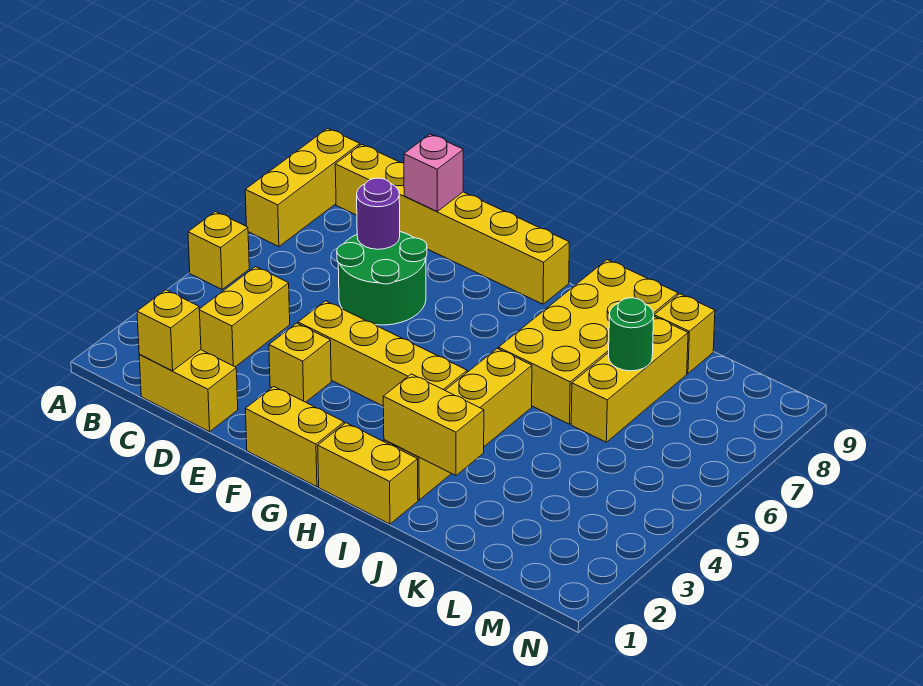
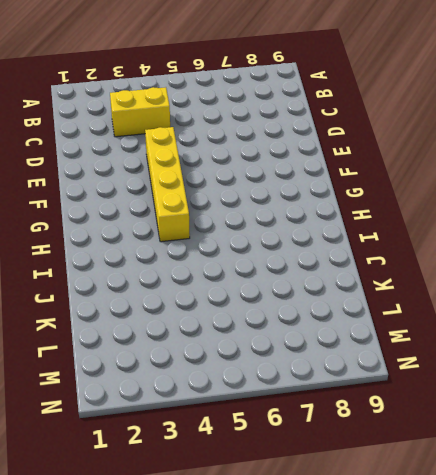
none -> yellow 1x1 brick [188,212,249,289]
none -> yellow 1x3 brick [245,128,360,247]
none -> yellow 1x6 brick [335,144,569,304]

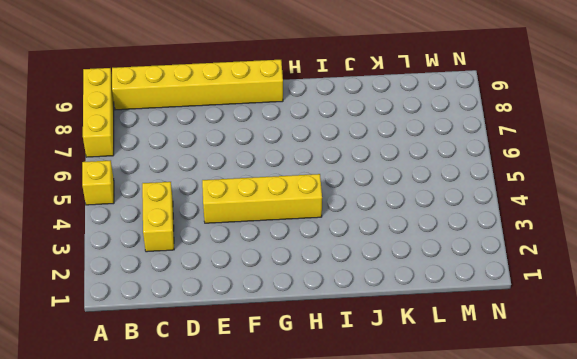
none -> yellow 1x2 brick [139,350,238,432]
none -> green 2x2 round brick [337,232,427,325]
none -> yellow 1x1 brick [269,323,331,402]

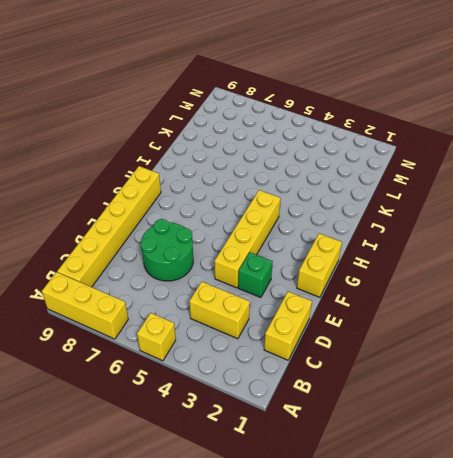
green 1x1 brick [238,252,273,298] -> yellow 1x1 brick [269,323,331,402]
none -> yellow 1x2 brick [318,423,418,524]
none -> yellow 1x4 brick [384,348,532,500]
none -> yellow 2x4 brick [499,260,678,424]

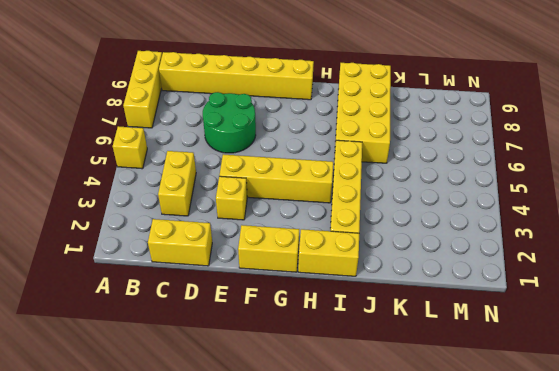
none -> yellow 1x3 brick [571,317,688,442]
none -> yellow 1x1 brick [654,294,715,373]
none -> yellow 1x1 brick [137,290,201,371]

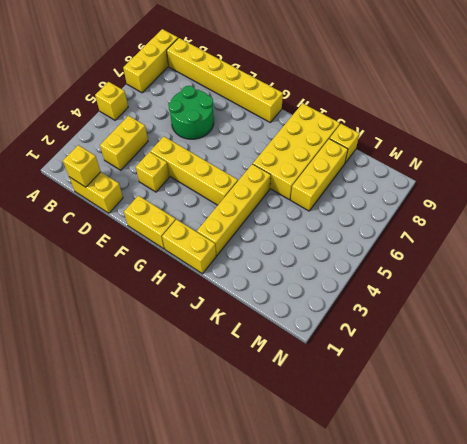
none -> purple 1x1 round brick [357,178,400,249]
none -> pink 1x1 brick [404,134,463,211]
none -> yellow 1x2 brick [383,374,484,476]

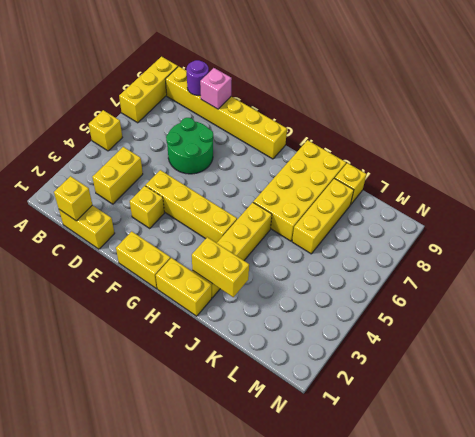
purple 1x1 round brick [187,60,209,95] -> purple 1x1 round brick moved to [357,178,400,249]
none -> green 1x1 round brick [609,298,654,371]

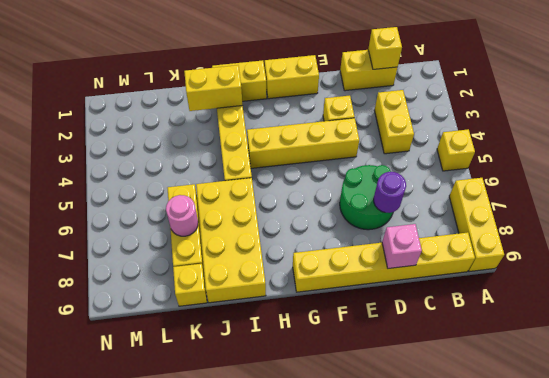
pink 1x1 round brick [166,195,198,236] -> green 1x1 round brick [609,298,654,371]

